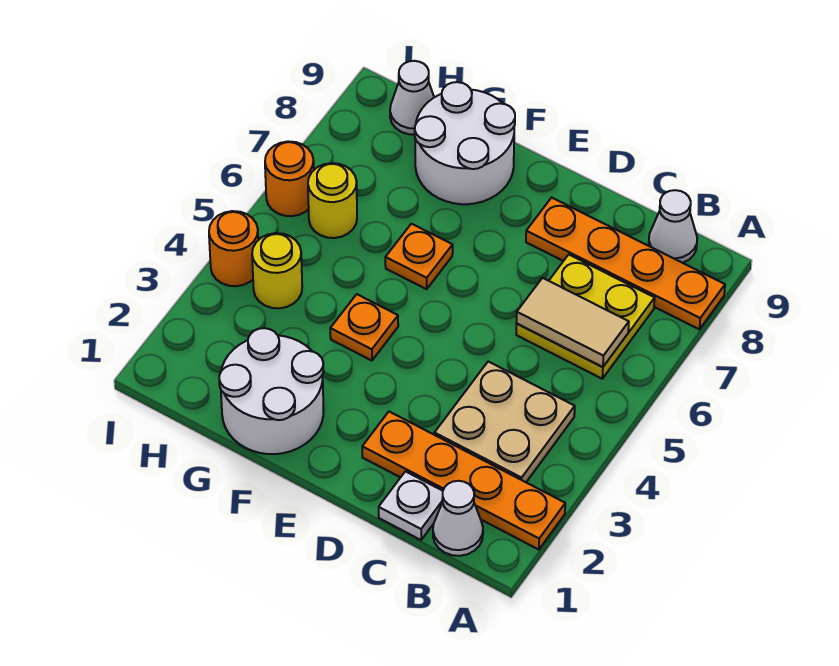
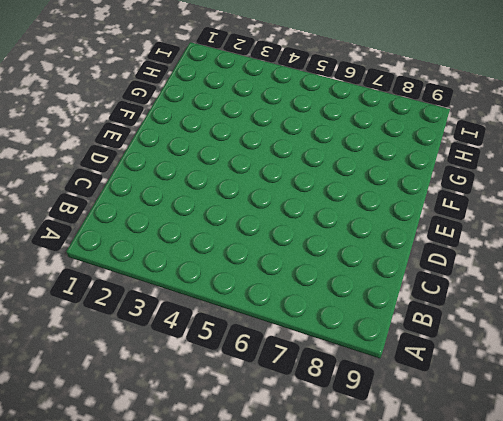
none -> orange 1x4 plate [362,412,565,550]
none -> orange 1x4 plate [526,198,725,329]
none -> white 1x1 cone [433,481,483,556]

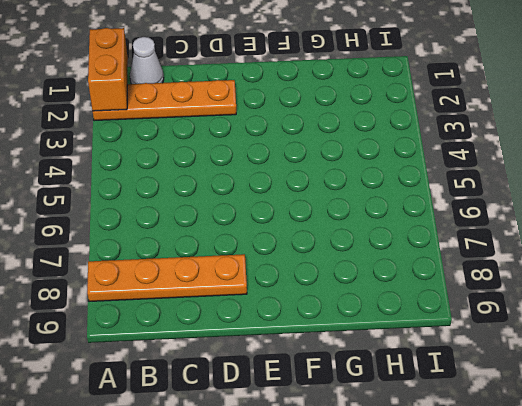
orange 1x2 brick [88,28,128,111] -> none
none -> tan 2x2 plate [434,362,575,482]
none -> yellow 2x2 plate [516,255,655,379]
none -> white 1x1 cone [649,190,697,263]

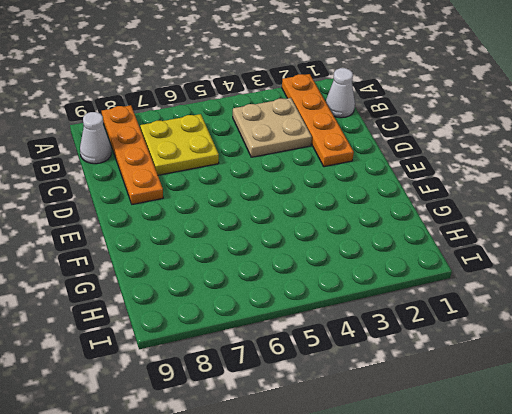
none -> white 1x1 plate [379,471,443,540]
none -> white 2x2 round brick [219,328,323,454]
none -> orange 1x1 plate [330,294,398,361]

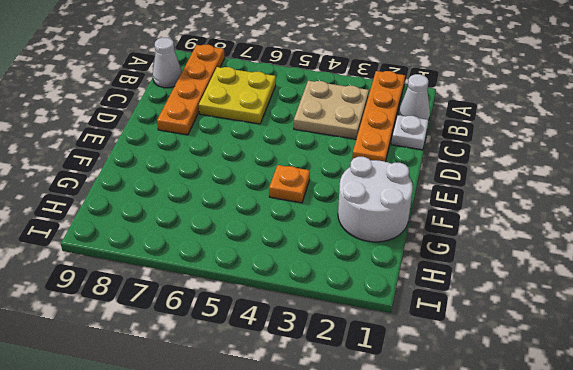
none -> orange 1x1 plate [385,224,453,289]
none -> white 2x2 round brick [415,82,515,204]
none -> yellow 1x1 round brick [252,233,302,308]

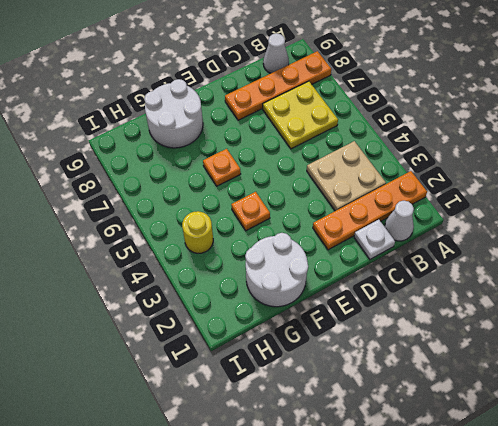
none -> yellow 1x1 round brick [308,163,357,238]
none -> white 1x1 cone [390,61,434,135]
none -> orange 1x1 round brick [209,211,258,286]

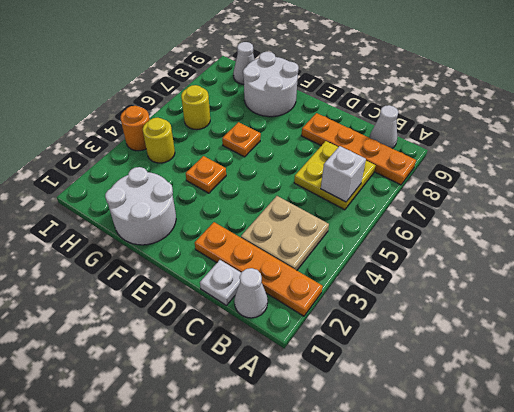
white 1x1 brick [321,146,366,202] -> tan 1x2 tile [517,278,629,367]
none -> orange 1x1 round brick [265,142,314,216]

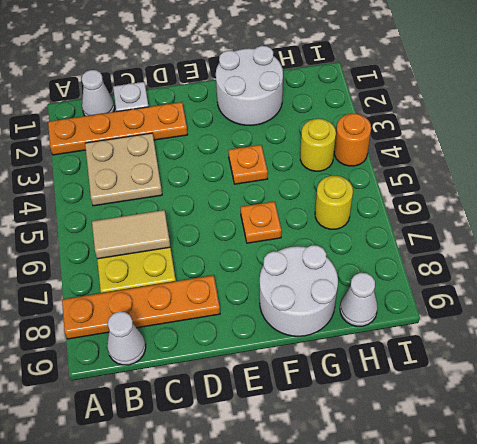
none -> orange 1x1 round brick [265,142,314,216]

